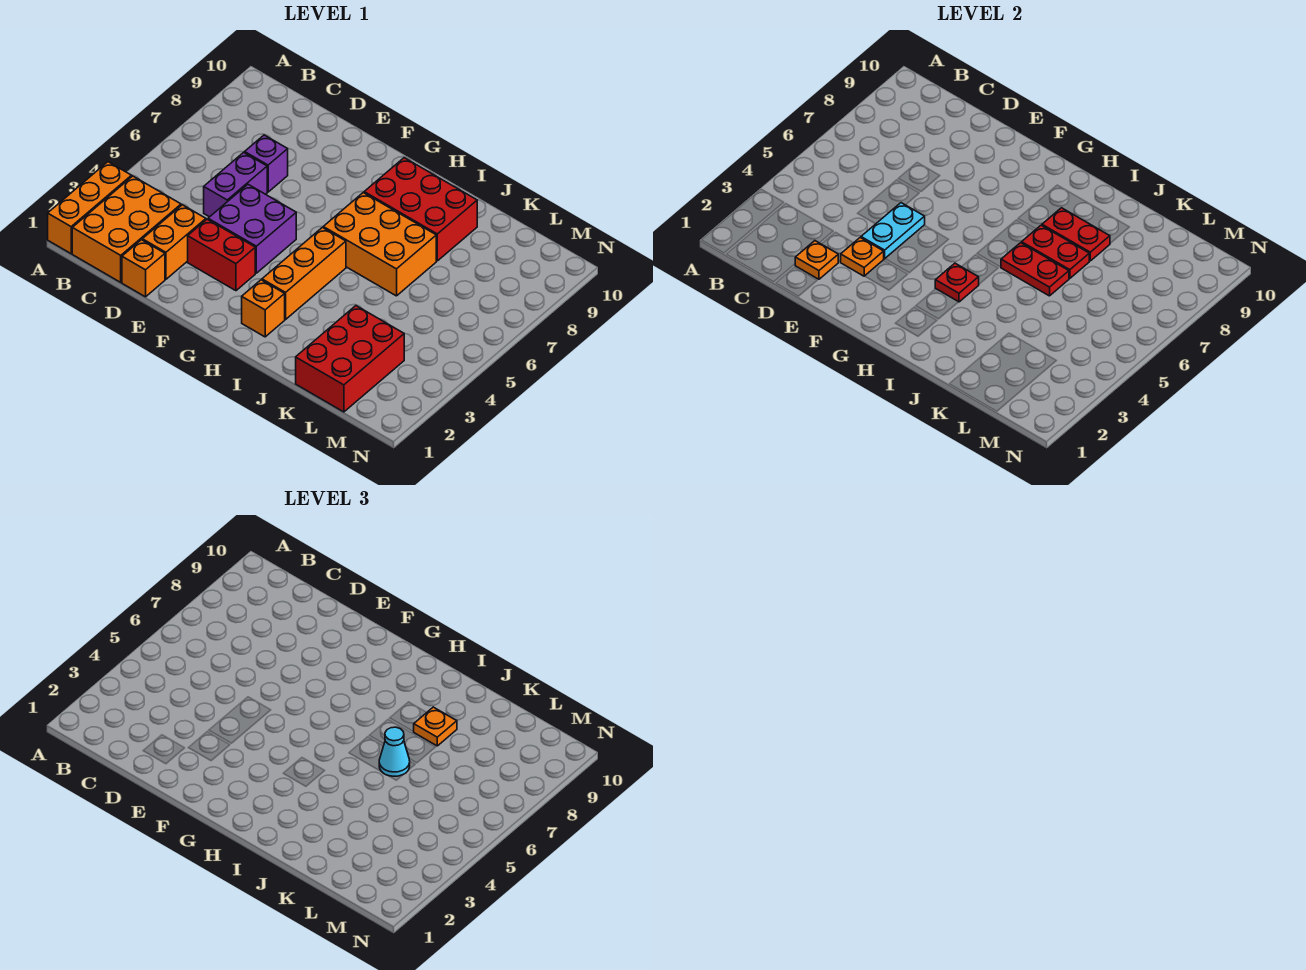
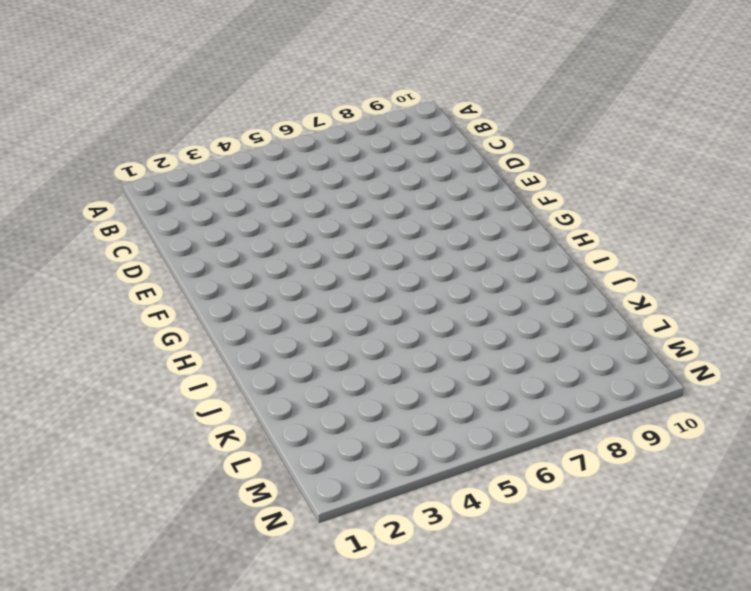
none -> orange 1x3 brick [48,162,132,254]
none -> orange 2x3 brick [72,176,181,282]
none -> orange 1x1 brick [122,240,165,297]

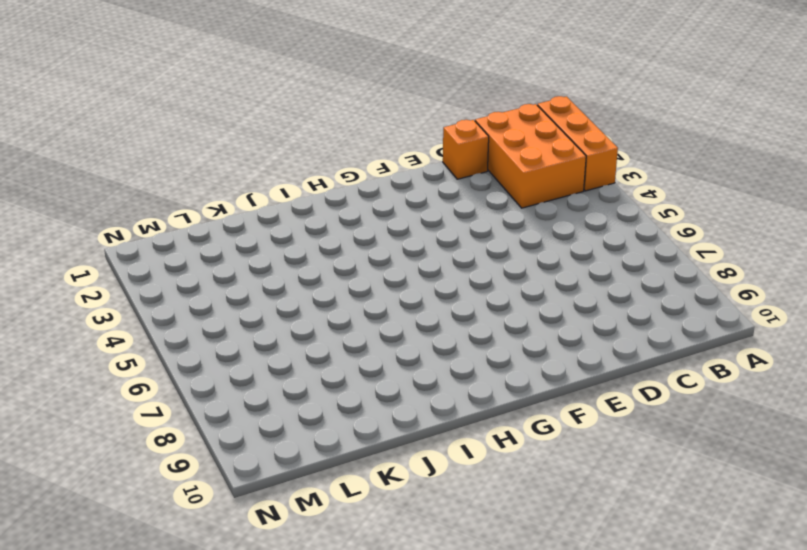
none -> orange 1x2 brick [142,205,206,279]
none -> purple 1x2 brick [204,152,267,217]
none -> purple 1x1 brick [245,135,288,192]

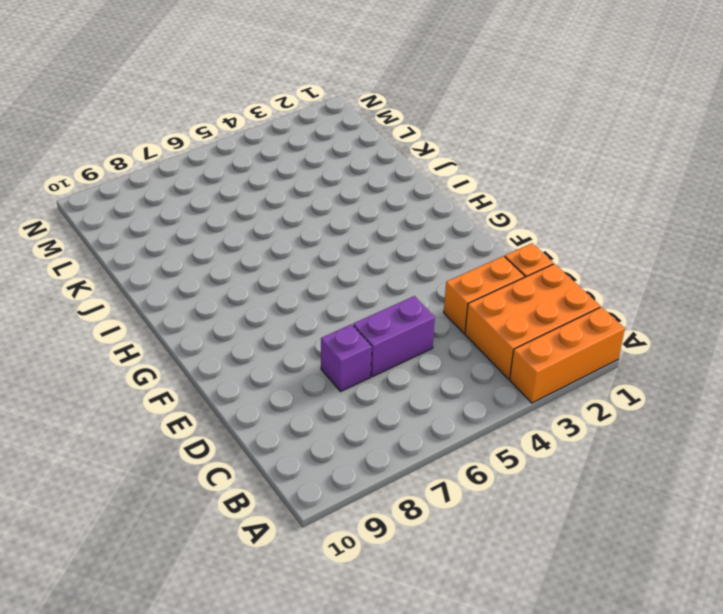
none -> red 1x2 brick [188,219,255,291]
none -> purple 2x2 brick [208,185,296,273]
none -> orange 1x1 brick [242,280,285,337]

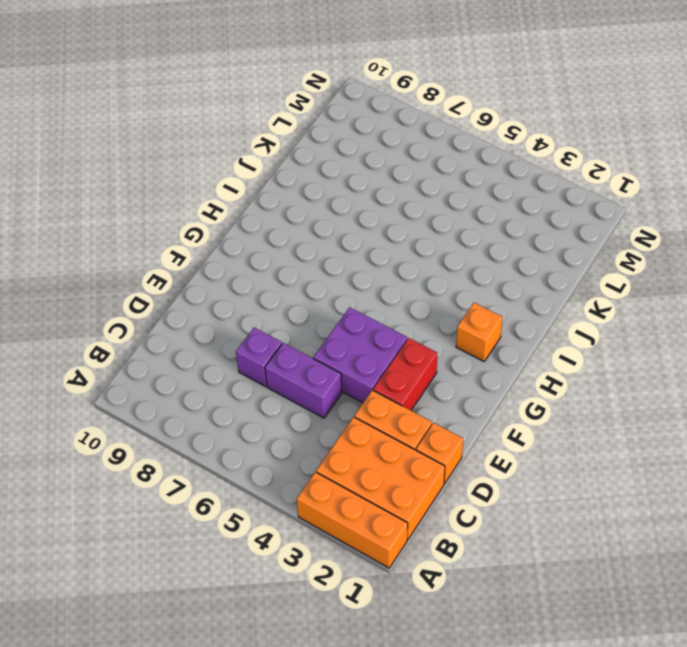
none -> orange 1x3 brick [262,228,346,319]
none -> orange 2x3 brick [323,193,436,296]
none -> red 2x3 brick [364,158,477,261]

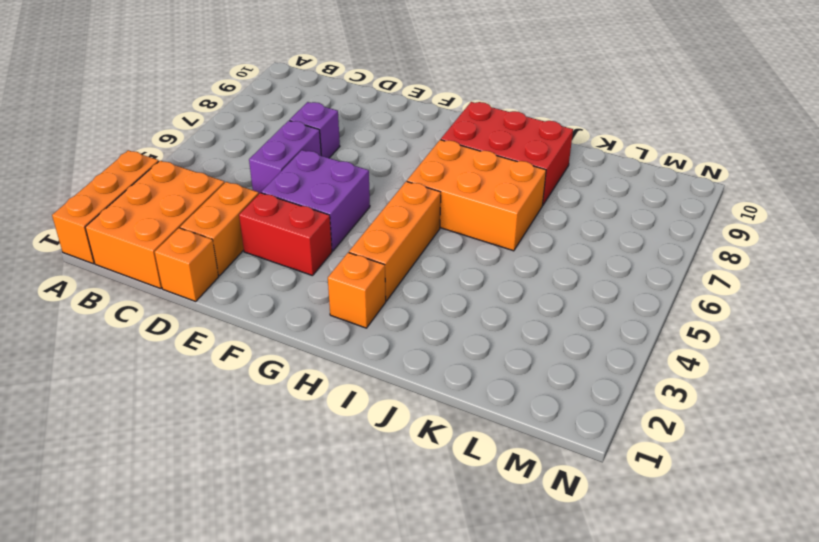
none -> red 2x3 brick [296,306,404,412]
none -> orange 1x1 plate [795,241,838,279]
none -> orange 1x1 plate [840,238,884,276]

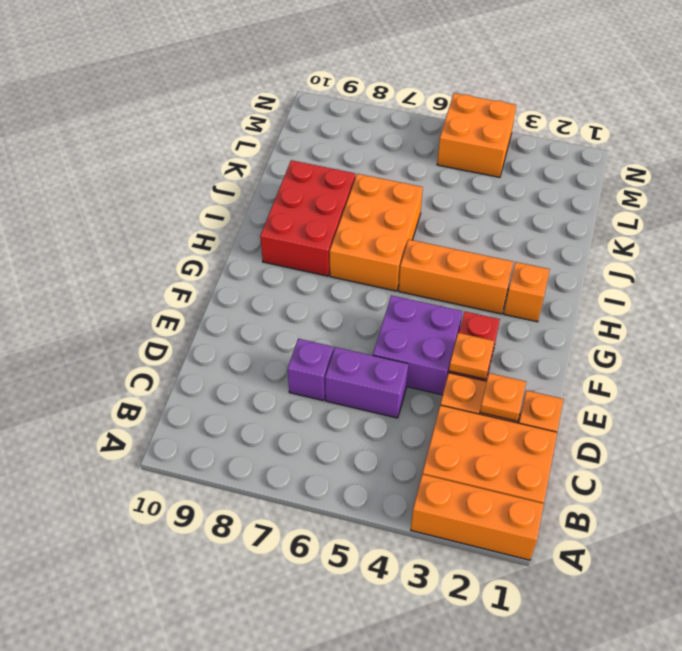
orange 2x2 brick [437,93,516,177] -> none
none -> red 2x3 brick [296,306,404,412]
none -> cyan 1x2 plate [861,203,925,259]
none -> red 1x1 plate [935,263,979,302]

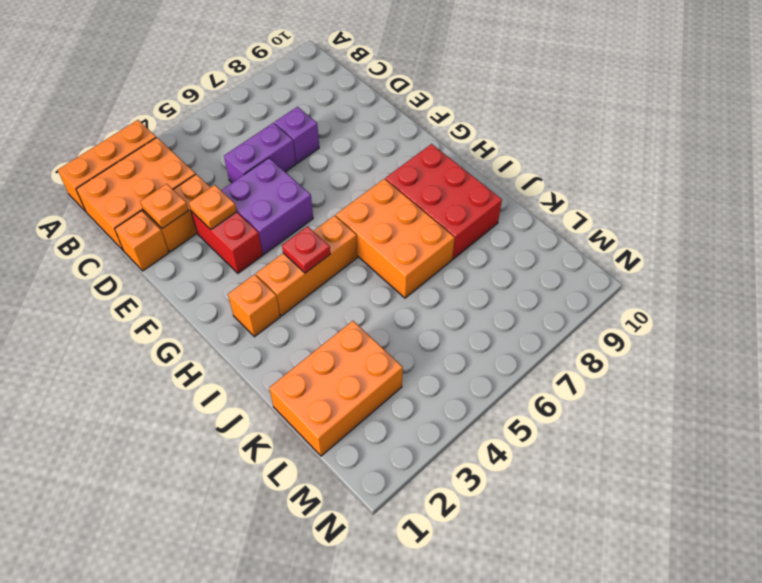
orange 2x3 brick [269,321,403,456] -> red 2x3 brick [296,306,404,412]
none -> cyan 1x2 plate [861,203,925,259]
none -> red 1x2 plate [1001,243,1069,296]
none -> red 1x2 plate [1022,225,1089,278]

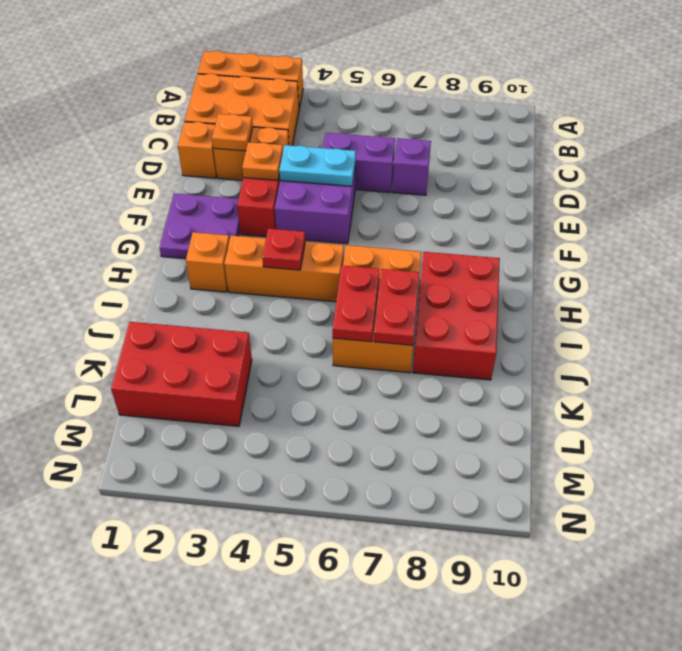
purple 2x2 plate [159,193,240,259] -> none
none -> red 1x2 plate [1042,208,1110,261]
none -> cyan 1x1 cone [379,727,410,776]
none -> orange 1x1 plate [414,707,457,746]

